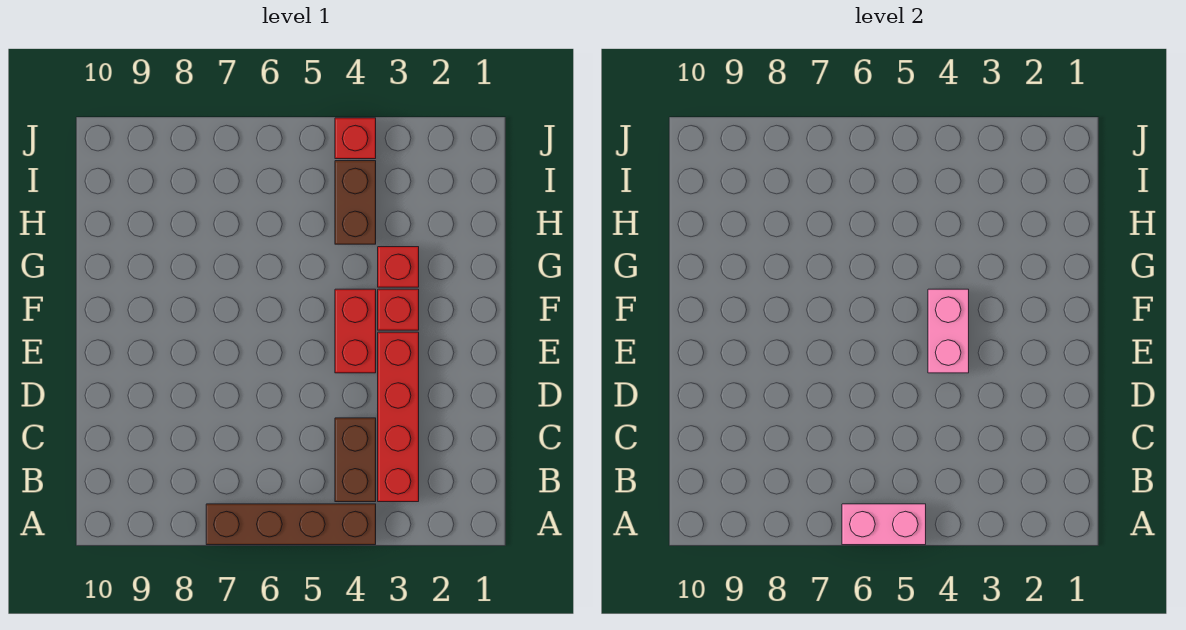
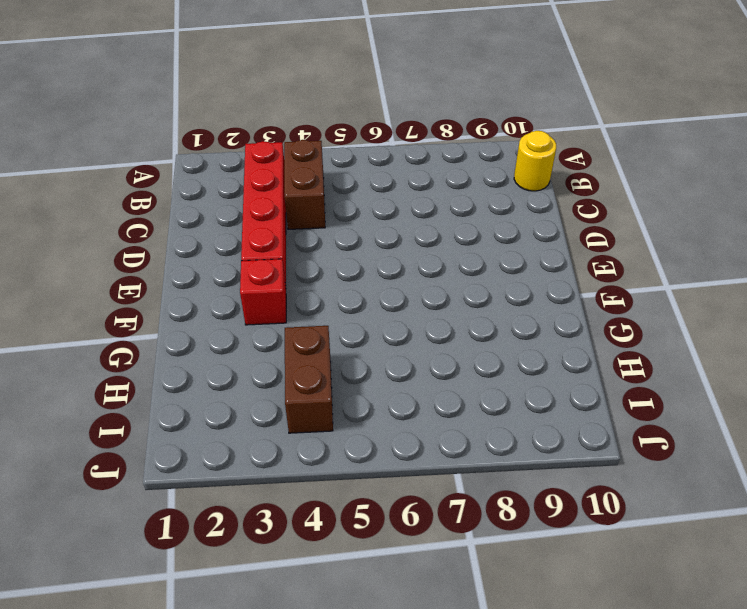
yellow 1x1 round brick [514,131,556,191] -> none
none -> brown 1x4 brick [206,504,376,545]
none -> red 1x2 brick [335,289,376,373]

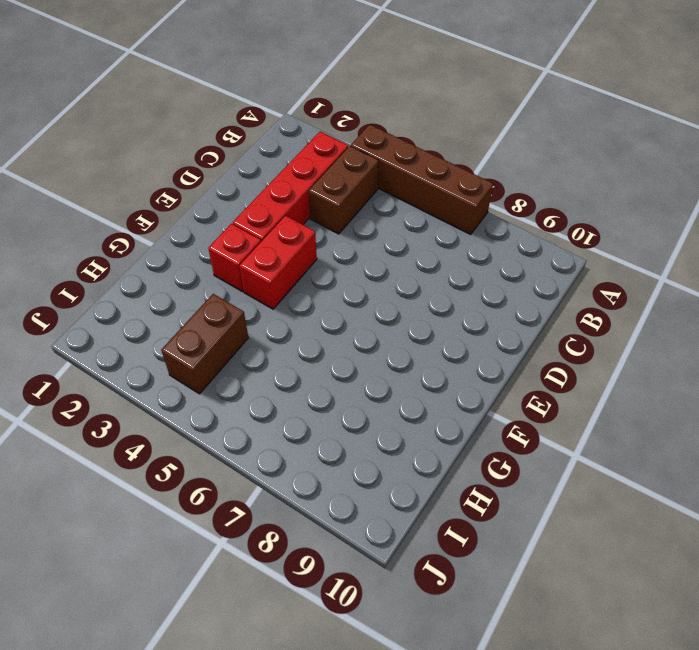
none -> red 1x1 brick [378,247,419,287]
none -> red 1x1 brick [335,118,376,159]

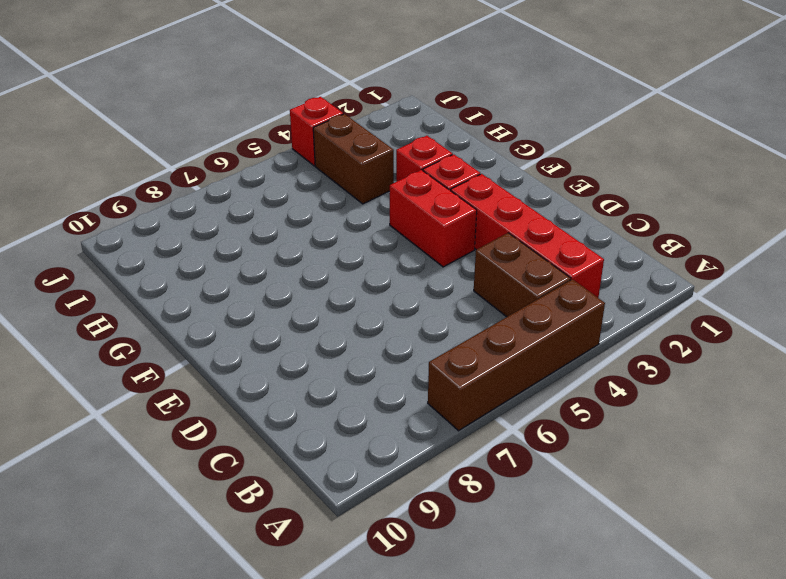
none -> pink 1x2 brick [842,504,926,545]
none -> pink 1x2 brick [928,289,969,373]

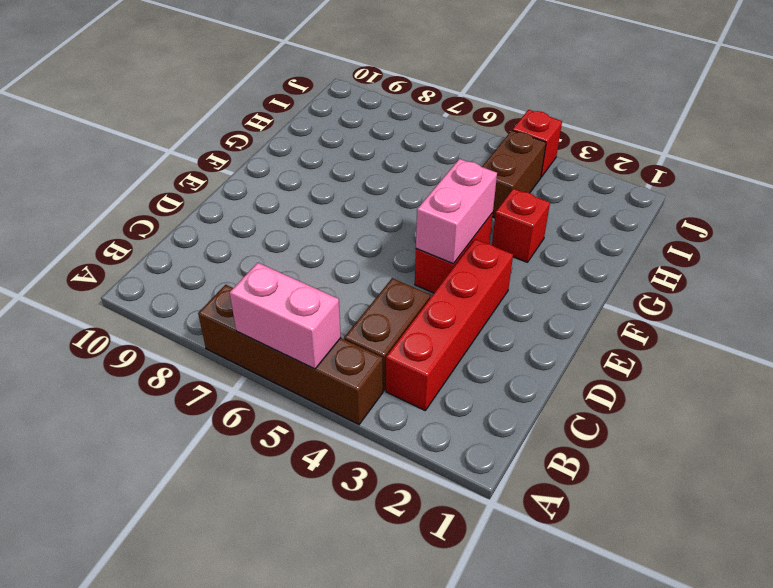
none -> red 1x1 brick [378,289,419,330]

